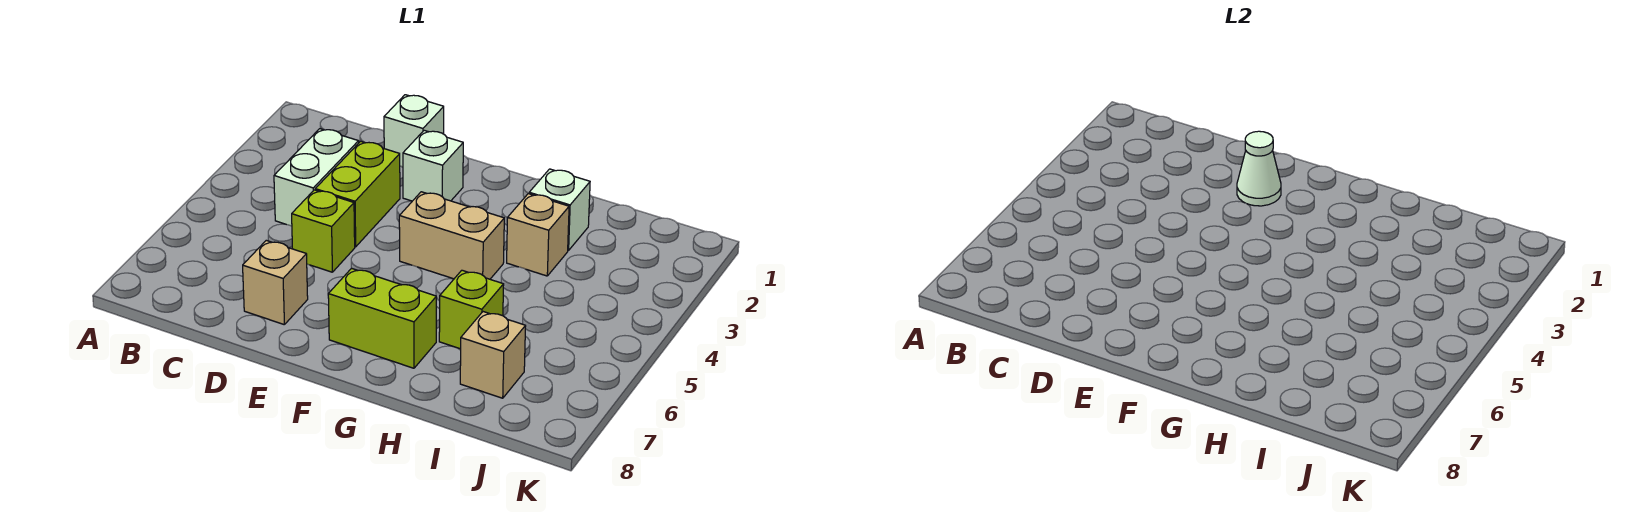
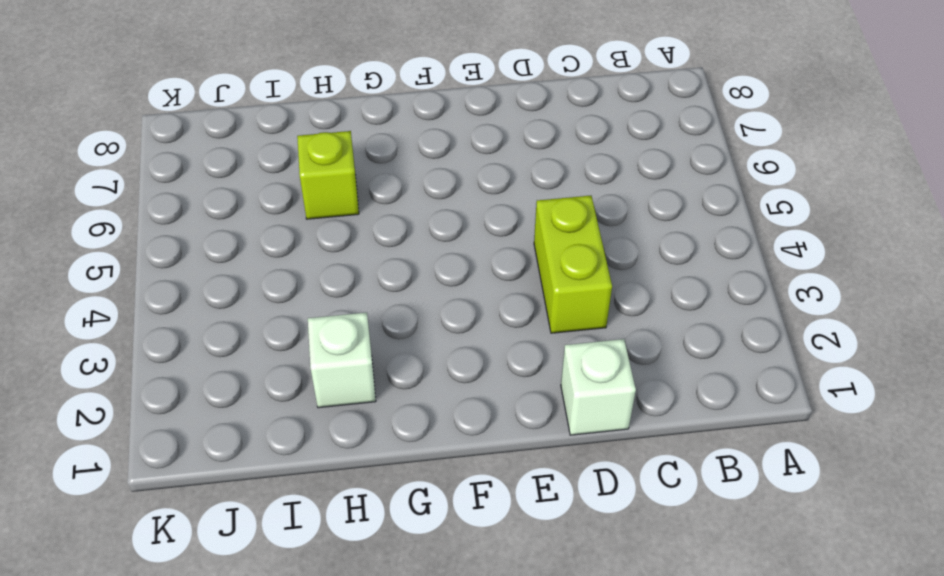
none -> white 1x2 brick [274,129,359,226]
none -> lime 1x1 brick [292,190,355,272]
none -> tan 1x1 brick [243,240,308,325]

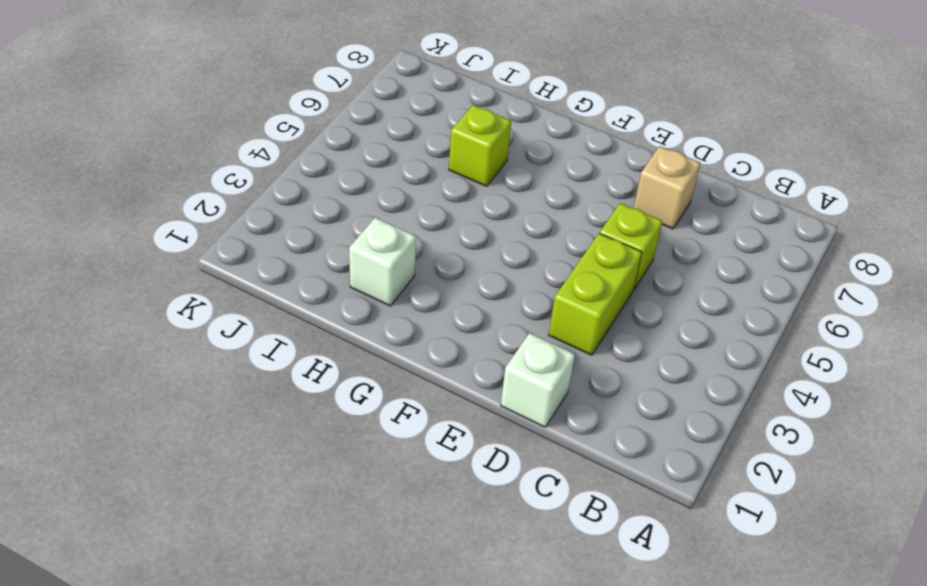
none -> white 1x2 brick [274,129,359,226]
none -> white 1x1 brick [403,130,463,201]
none -> tan 1x2 brick [399,192,504,279]

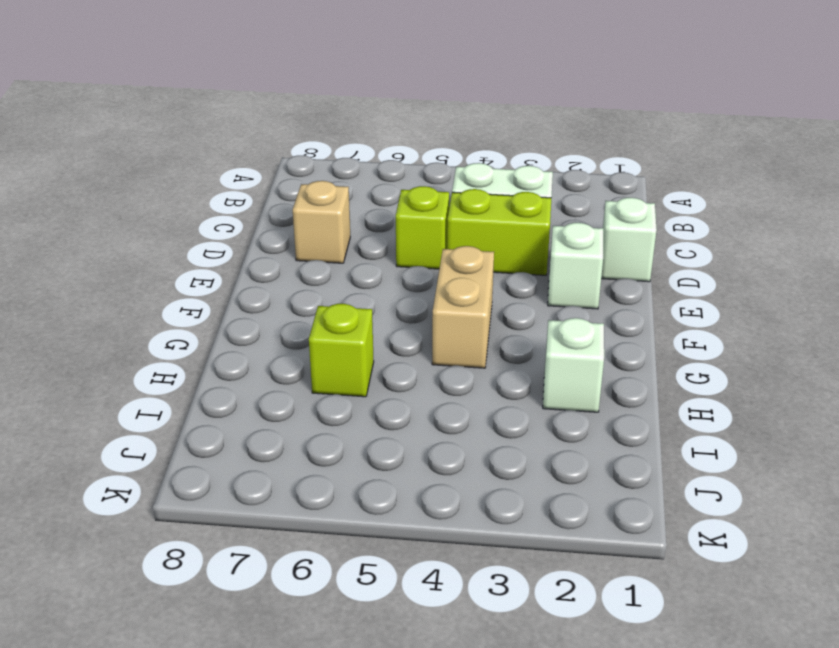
none -> lime 1x2 brick [328,268,436,368]
none -> tan 1x1 brick [507,194,569,276]
none -> tan 1x1 brick [460,312,526,398]

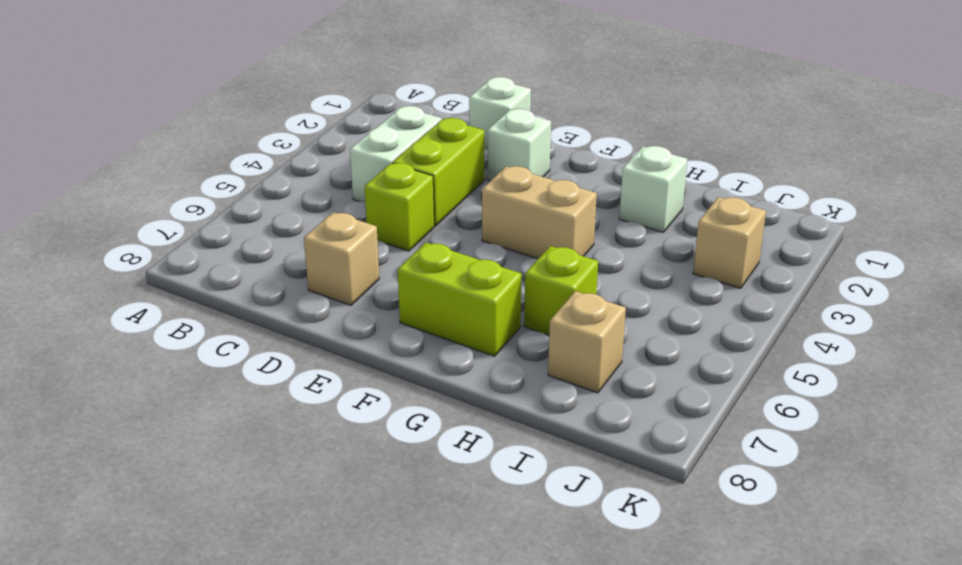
tan 1x1 brick [693,197,766,288] -> tan 1x1 brick moved to [507,194,569,276]
none -> white 1x1 cone [1237,131,1281,206]

